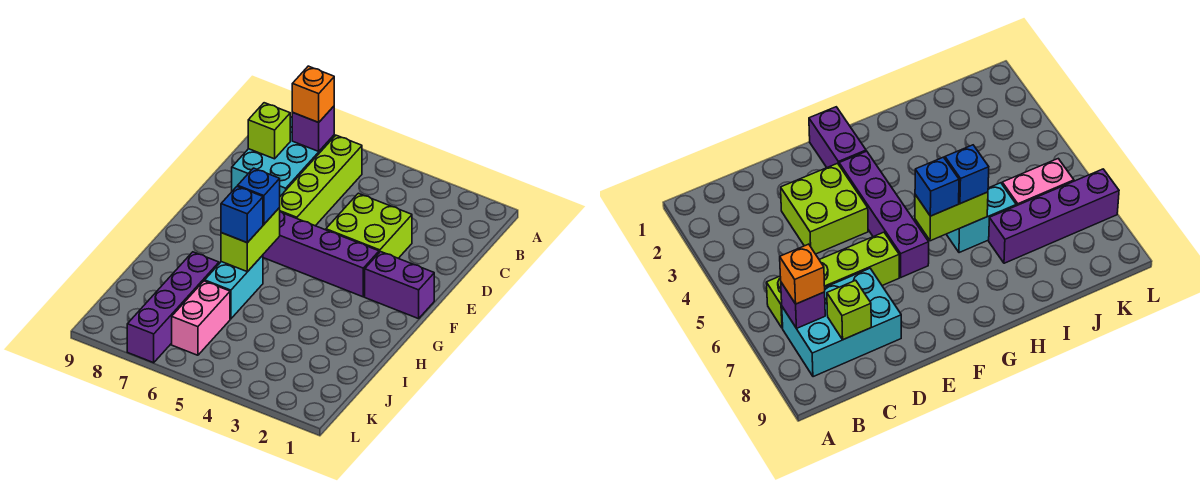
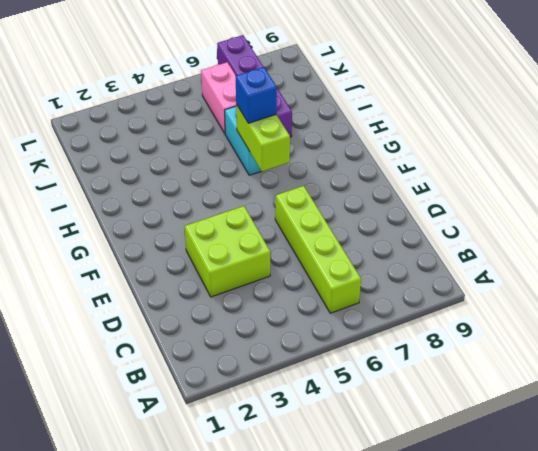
none -> cyan 2x3 brick [232,117,334,196]
none -> purple 1x2 brick [365,252,434,319]
none -> purple 1x4 brick [263,211,379,297]

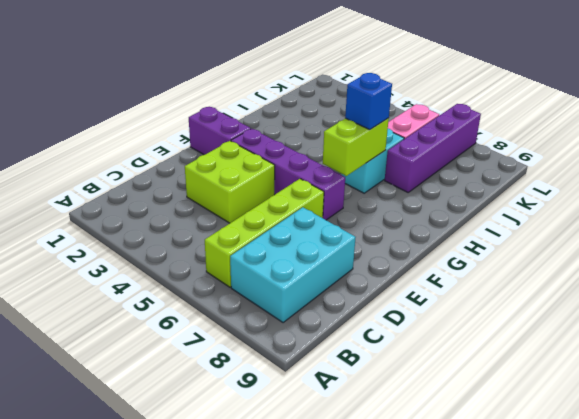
none -> purple 1x1 brick [292,106,334,151]
none -> lime 1x1 brick [248,103,290,159]
none -> orange 1x1 brick [292,66,334,122]

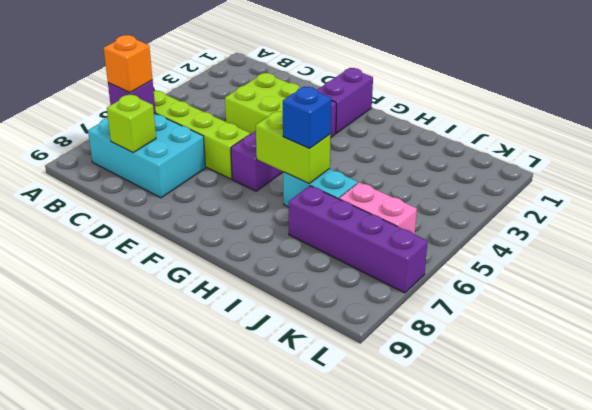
none -> blue 1x1 brick [238,168,280,224]

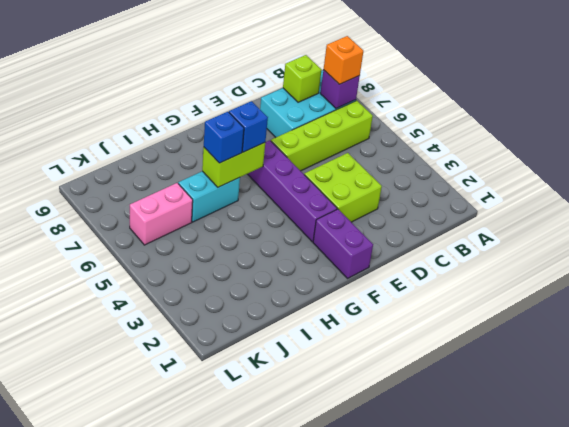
none -> purple 1x4 brick [127,252,219,363]

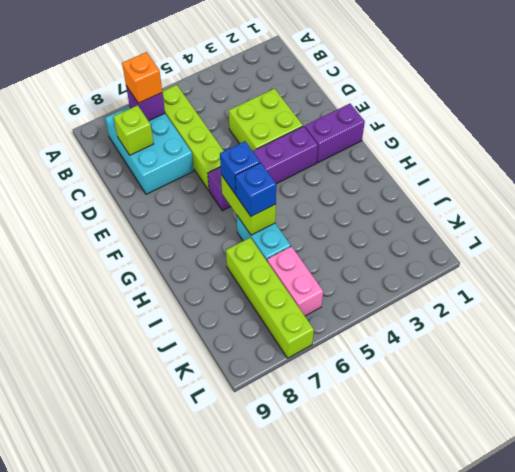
lime 1x4 brick [226,237,314,358] -> purple 1x4 brick [127,252,219,363]

